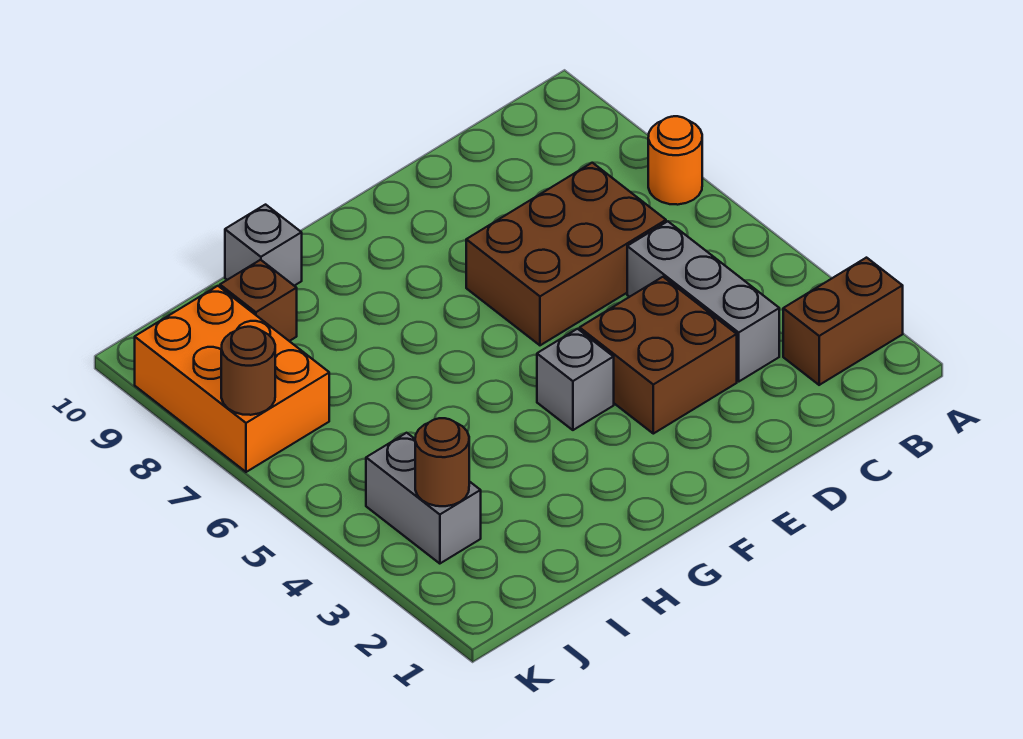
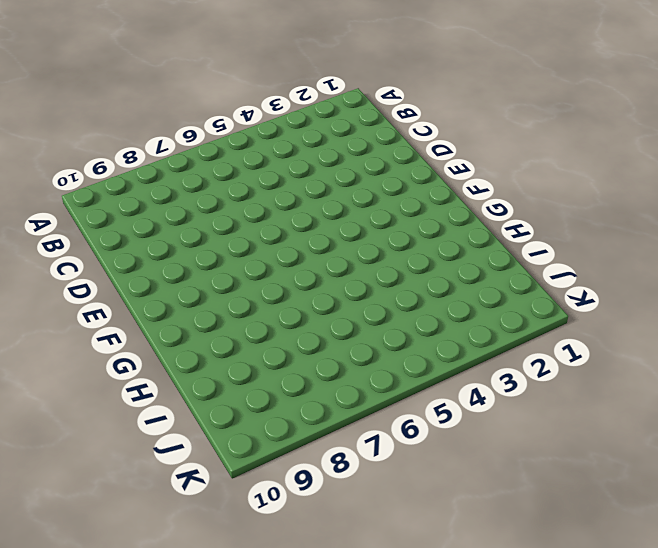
none -> brown 1x2 brick [783,258,903,385]
none -> orange 1x1 round brick [648,116,702,205]
none -> grey 1x3 brick [627,221,779,381]

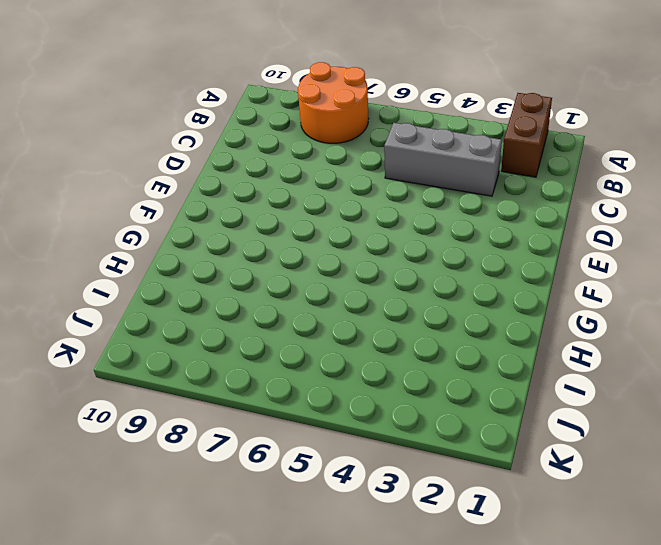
orange 2x2 round brick [298,62,369,143] -> orange 1x1 round brick [648,116,702,205]
none -> brown 2x3 brick [466,163,666,345]
none -> brown 2x2 brick [580,277,737,434]
none -> grey 1x1 brick [537,329,614,430]

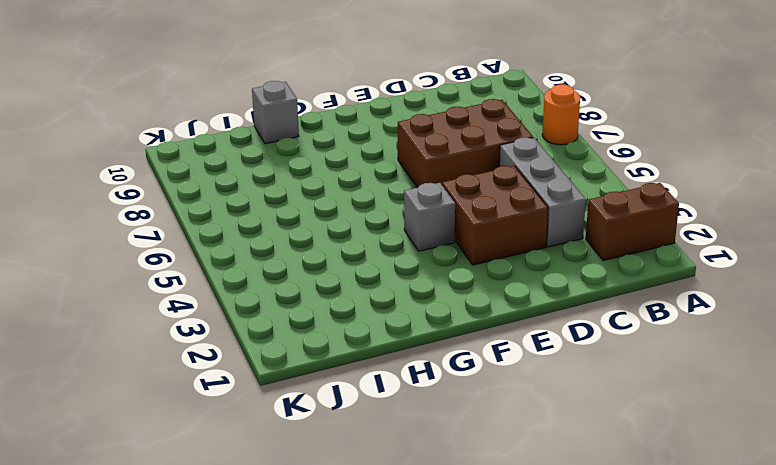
none -> brown 1x1 brick [220,260,297,341]
none -> grey 1x2 brick [366,433,481,564]
none -> orange 2x3 brick [135,286,329,472]

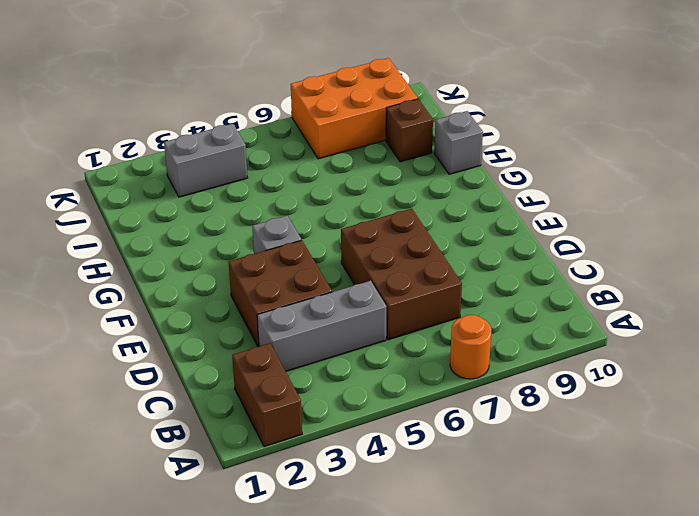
none -> brown 1x1 round brick [415,418,469,506]
none -> brown 1x1 round brick [221,327,275,415]

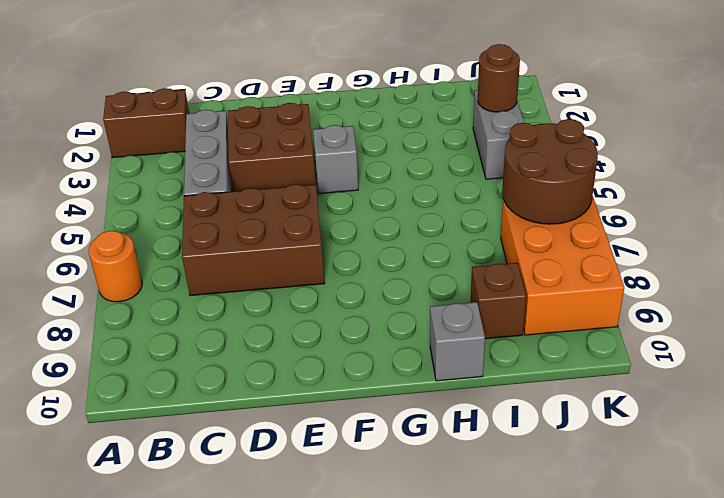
brown 2x2 round brick [502,119,598,224] -> brown 1x1 round brick [221,327,275,415]

